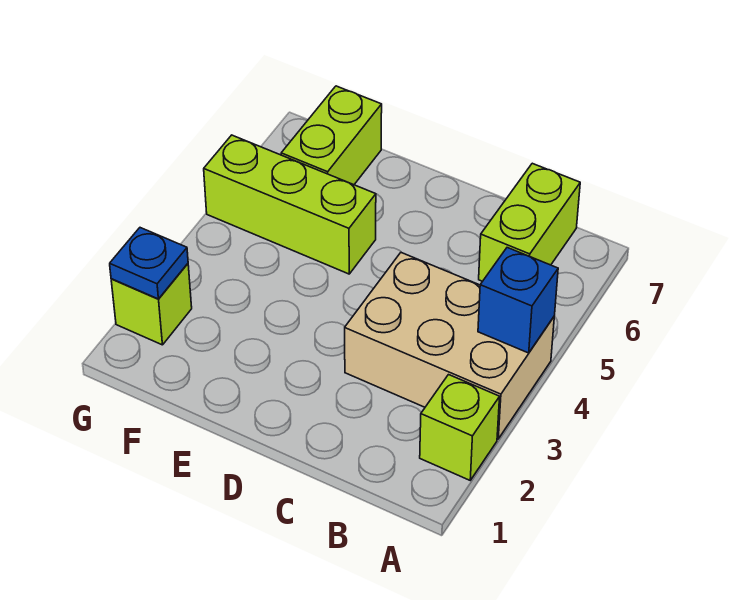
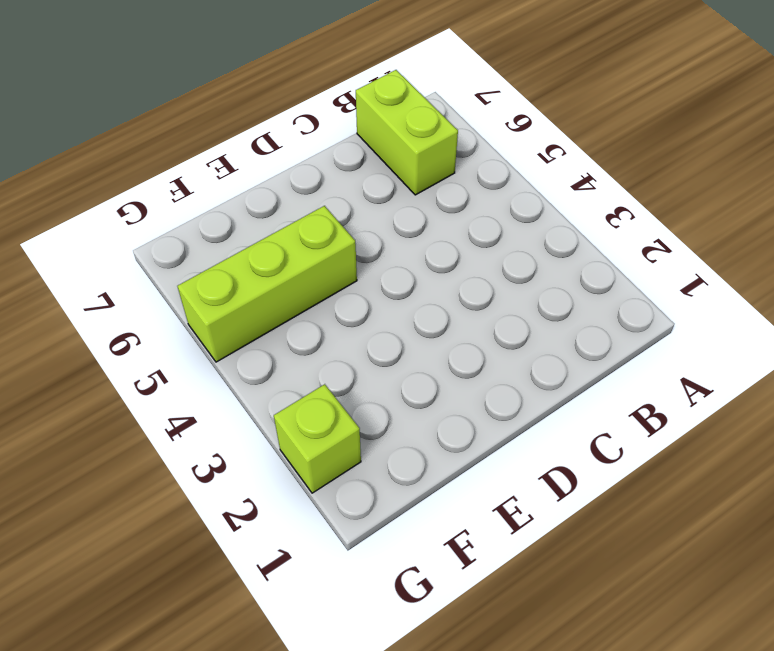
none -> lime 1x1 brick [420,375,500,480]
none -> tan 2x3 brick [345,252,554,439]

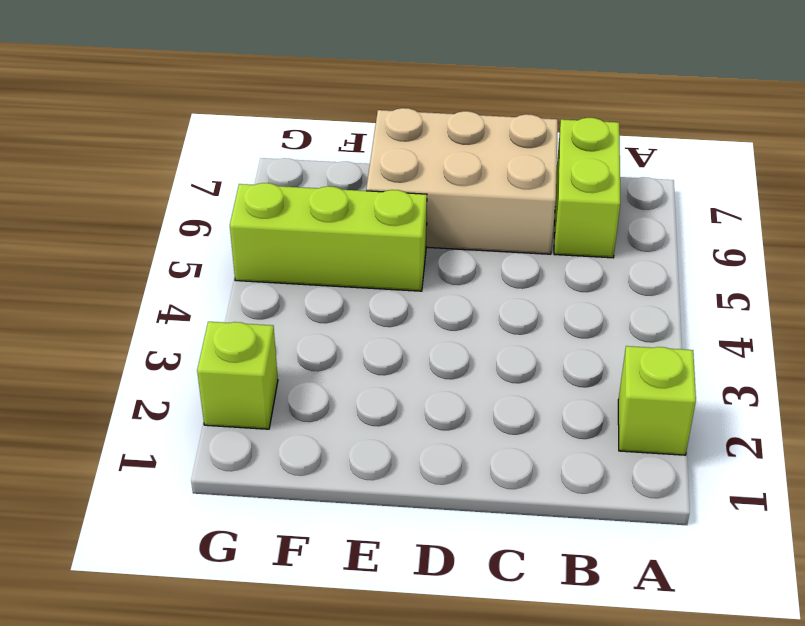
tan 2x3 brick [366,108,558,254] -> tan 2x3 brick moved to [345,252,554,439]
none -> lime 1x2 brick [281,86,382,185]
none -> blue 1x1 brick [478,248,558,353]

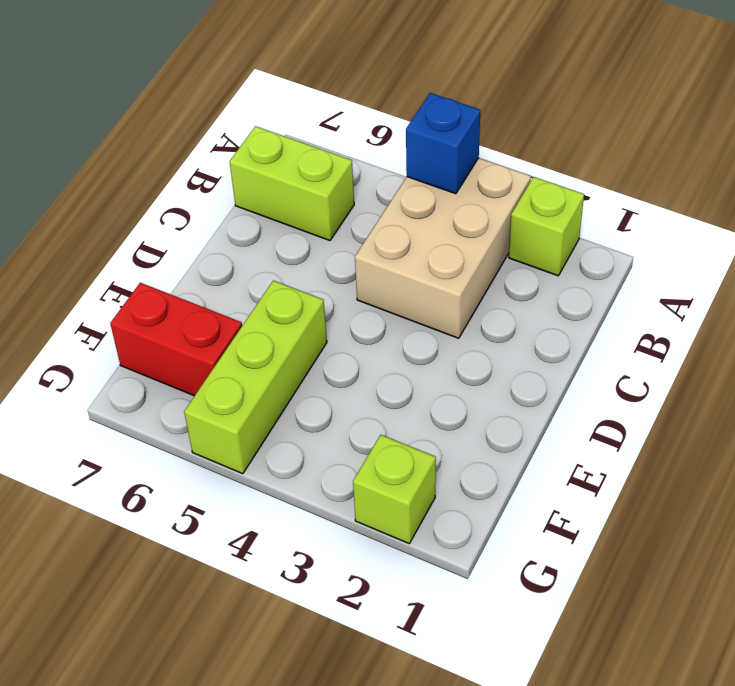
red 1x2 brick [110,283,242,396] -> lime 1x2 brick [281,86,382,185]
none -> blue 1x1 plate [110,228,188,299]

